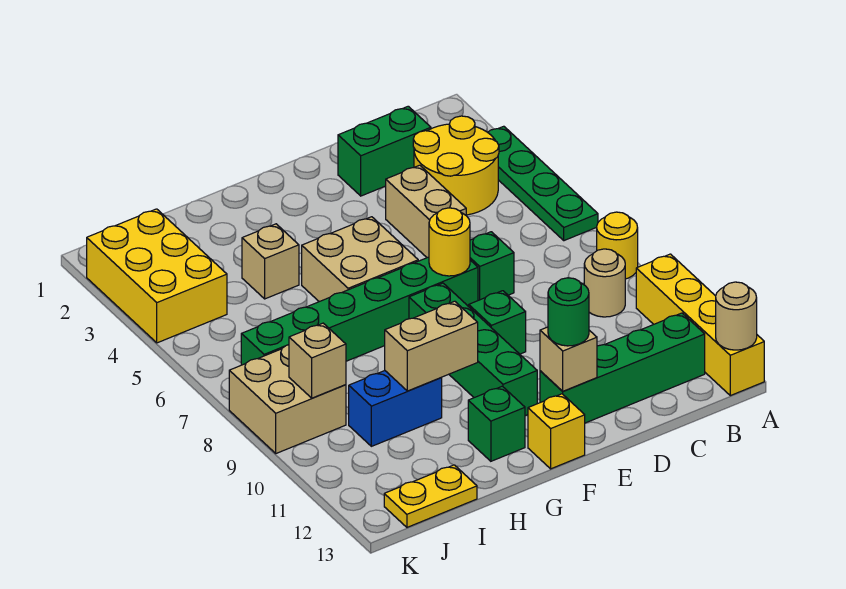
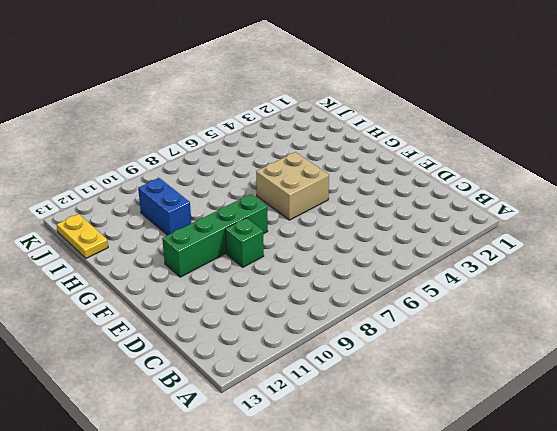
none -> green 1x4 plate [488,126,598,241]
none -> yellow 1x1 round brick [597,212,638,279]
none -> yellow 1x4 brick [636,254,764,396]

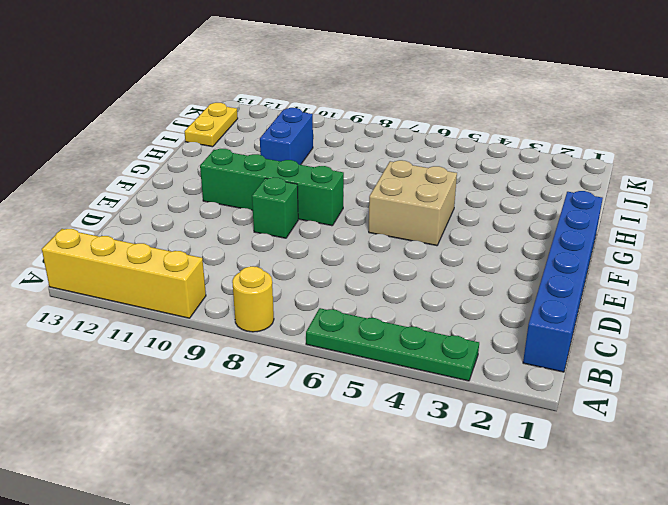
blue 1x6 brick [523,191,603,372] -> none
none -> yellow 2x2 round brick [413,116,499,215]
none -> tan 1x1 round brick [584,249,625,317]
none -> green 1x4 brick [540,313,705,423]

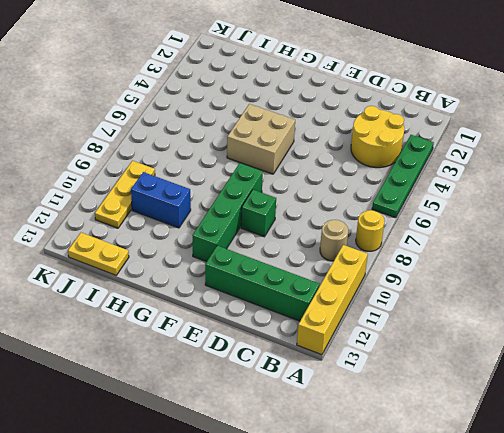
yellow 1x3 plate [95,161,155,228] -> tan 2x2 brick [229,345,346,453]
none -> green 1x2 brick [338,106,431,196]
none -> tan 1x2 brick [386,165,466,258]
none -> green 1x1 brick [470,232,514,300]

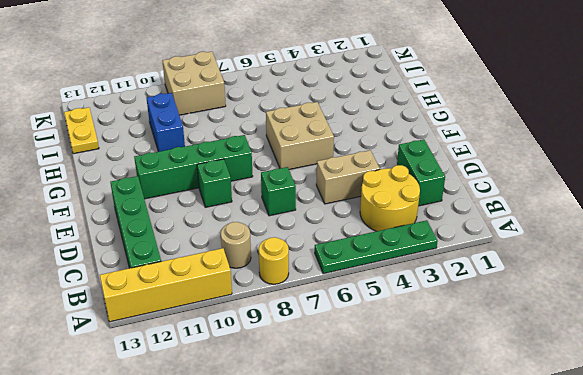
none -> green 1x6 brick [241,257,478,365]
none -> yellow 1x1 brick [528,394,585,469]
none -> green 1x1 brick [468,386,525,461]

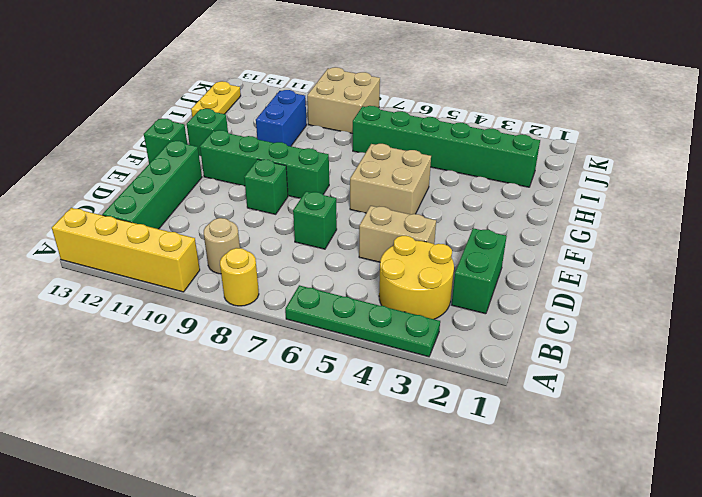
green 1x1 brick [144,119,187,164] -> yellow 1x1 brick [528,394,585,469]
green 1x6 brick [353,106,540,187] -> green 1x6 brick turned to [241,257,478,365]
none -> tan 1x1 brick [242,224,299,299]
none -> yellow 2x3 brick [87,209,227,343]
none -> tan 1x1 round brick [716,282,757,350]

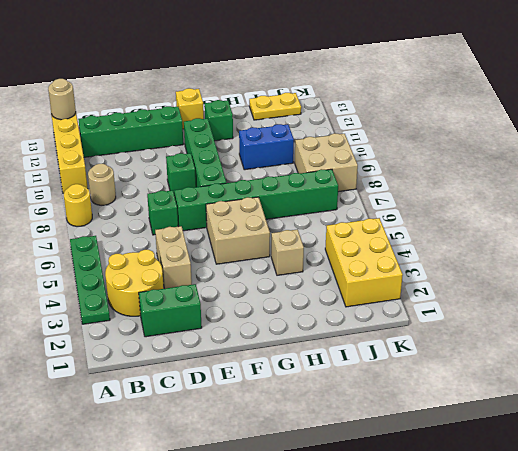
none -> yellow 1x1 round brick [429,208,470,276]
none -> tan 1x1 brick [540,327,597,391]
none -> tan 1x2 brick [385,301,478,391]

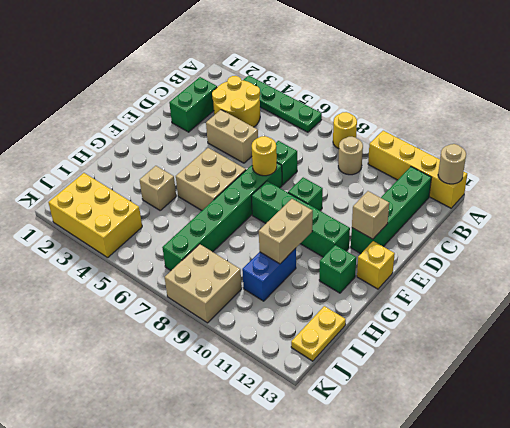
none -> tan 1x1 brick [289,323,346,398]
none -> green 1x1 round brick [548,278,589,346]

